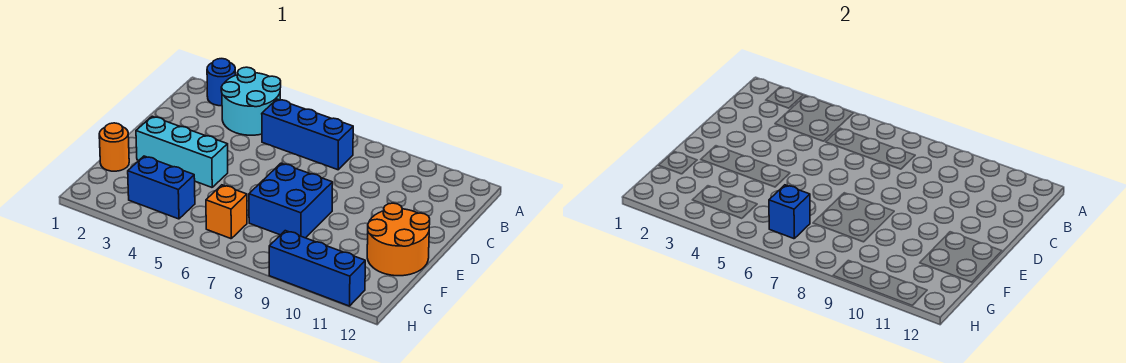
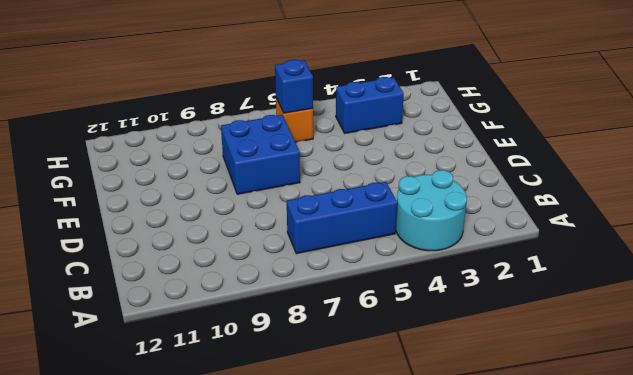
none -> blue 1x1 round brick [207,59,235,106]
none -> cyan 1x3 brick [136,116,228,187]

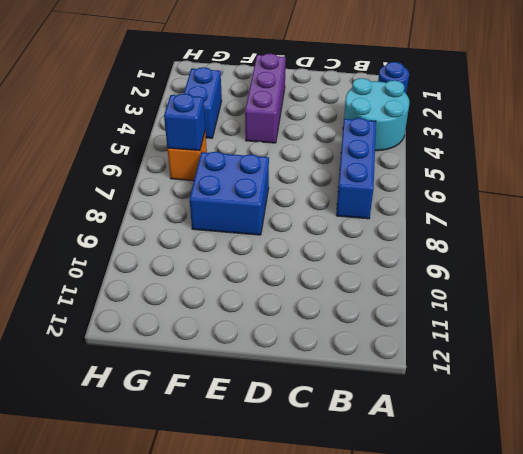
purple 1x3 brick [245,54,286,143] -> cyan 1x3 brick [136,116,228,187]
none -> orange 2x2 round brick [367,203,430,276]
none -> orange 1x1 round brick [99,123,129,171]

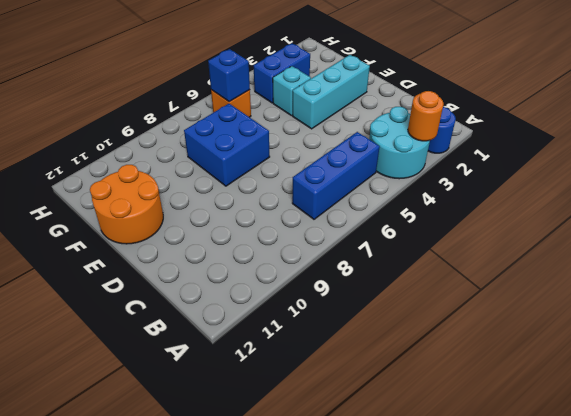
orange 1x1 round brick [408,91,444,141] -> orange 1x1 round brick moved to [99,123,129,171]
cyan 1x1 brick [273,66,311,116] -> none
none -> blue 1x3 brick [269,231,365,306]

